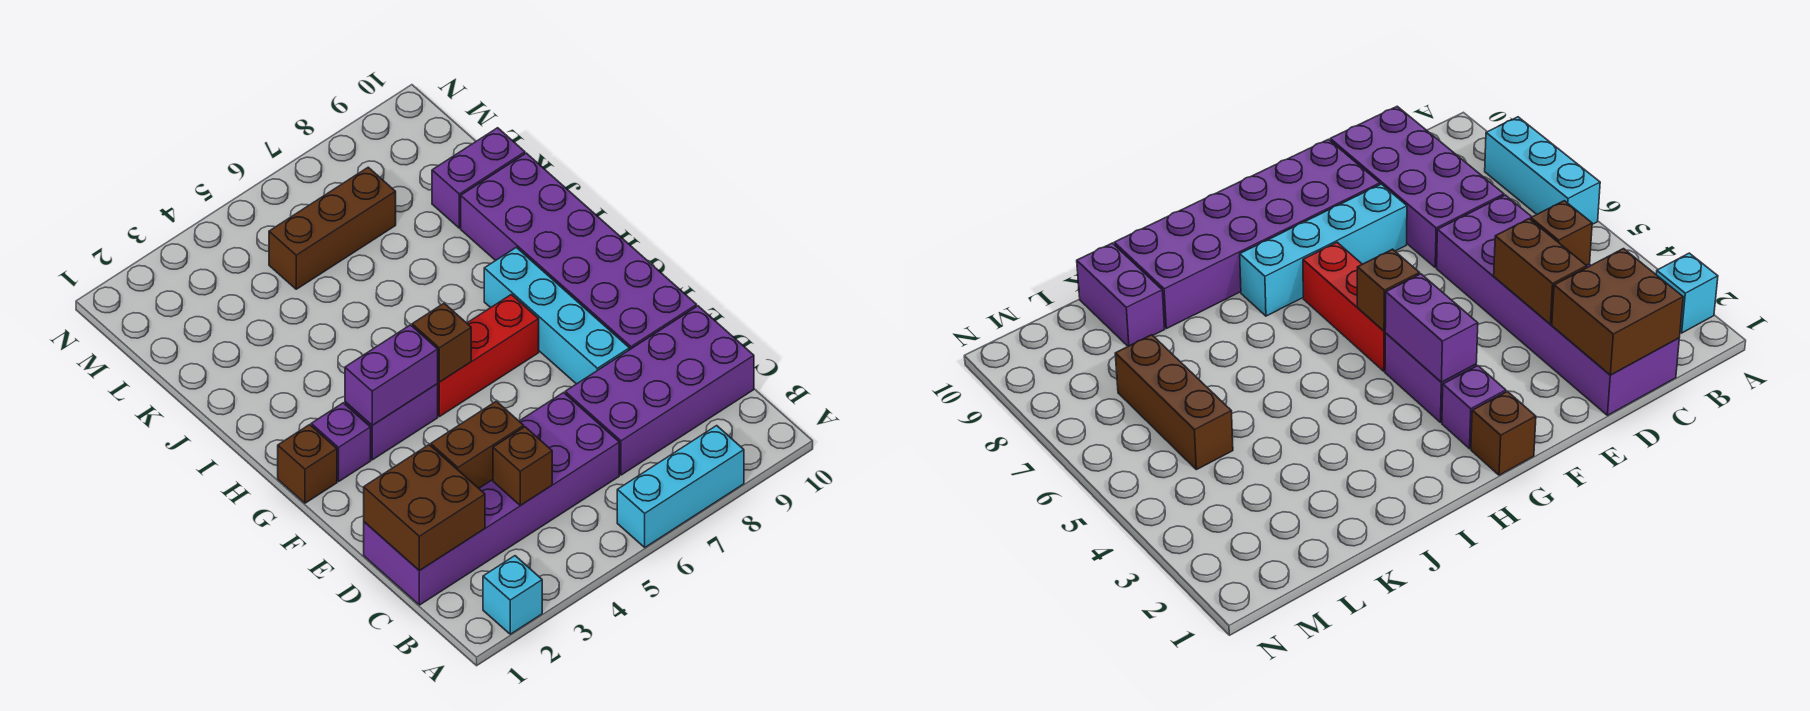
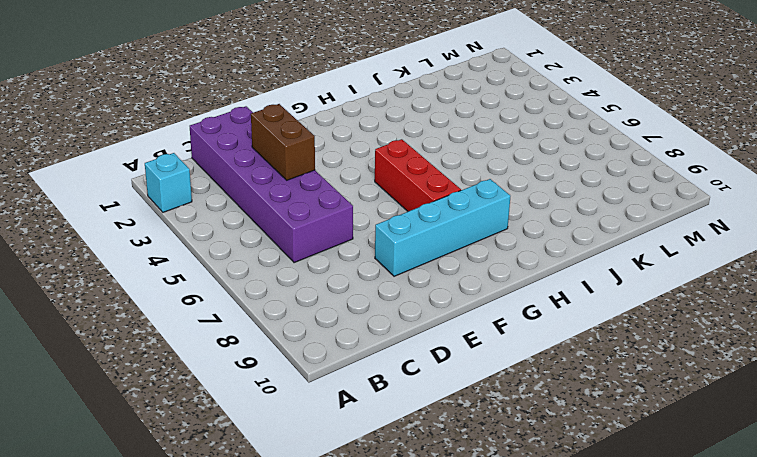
none -> cyan 1x3 brick [617,426,744,547]
none -> purple 2x4 brick [565,306,754,475]
none -> purple 2x6 brick [461,153,697,350]

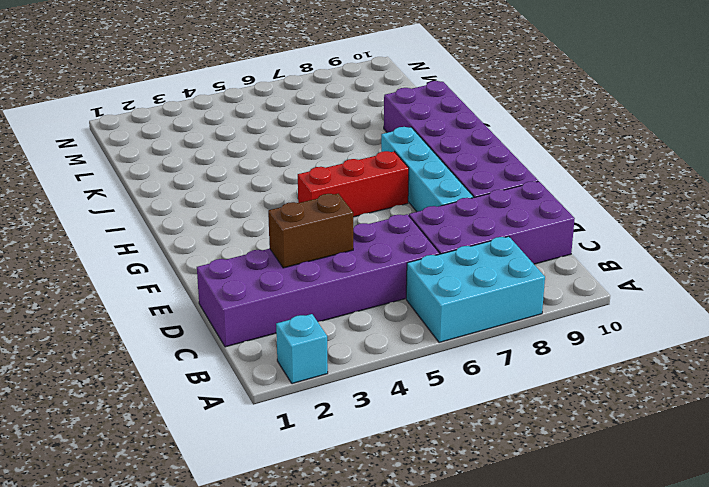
cyan 2x3 brick [406,236,545,342] -> cyan 1x3 brick [617,426,744,547]
none -> brown 1x1 brick [278,425,337,503]
none -> purple 1x1 brick [311,403,371,481]
none -> purple 1x2 brick [345,384,438,460]

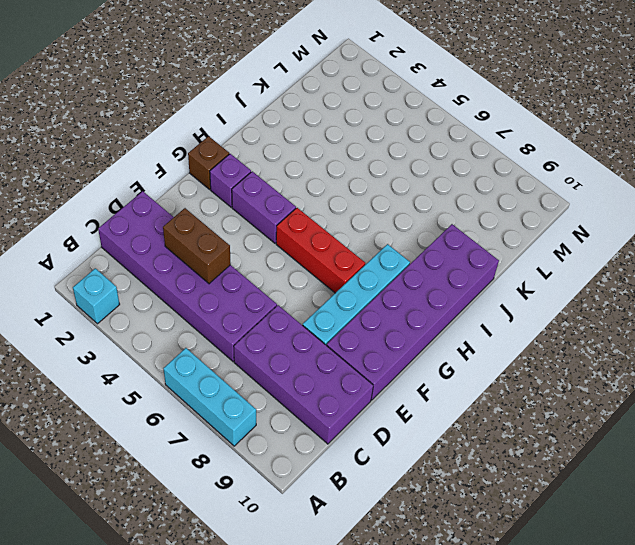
none -> purple 1x2 brick [432,128,525,228]
none -> brown 1x3 brick [269,167,396,289]
none -> brown 2x2 brick [364,445,485,571]

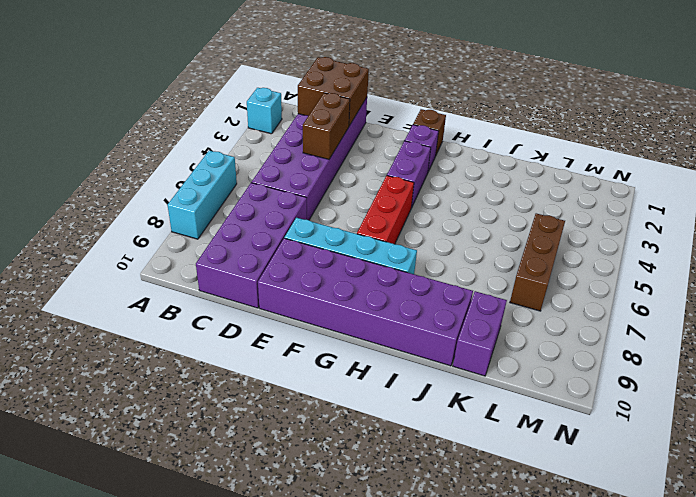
none -> brown 1x1 brick [493,427,552,506]
none -> purple 1x2 brick [345,325,438,425]
none -> brown 1x1 brick [412,303,471,382]

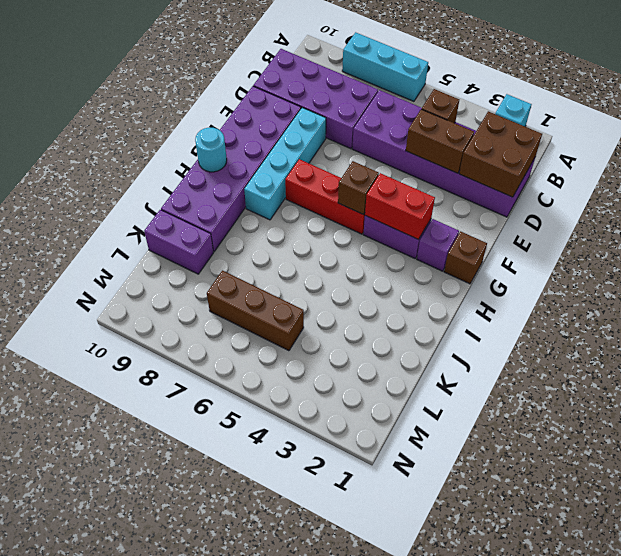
red 1x2 brick [365,173,435,240] -> purple 1x2 brick [345,325,438,425]
cyan 1x1 round brick [195,128,227,172] -> none

